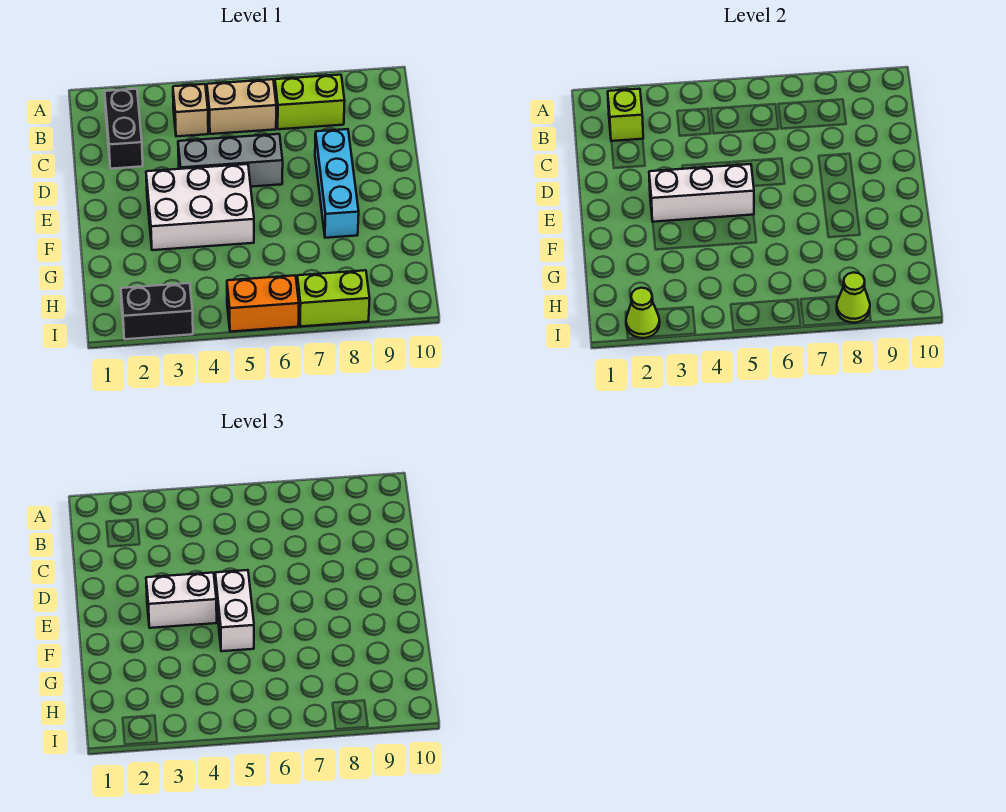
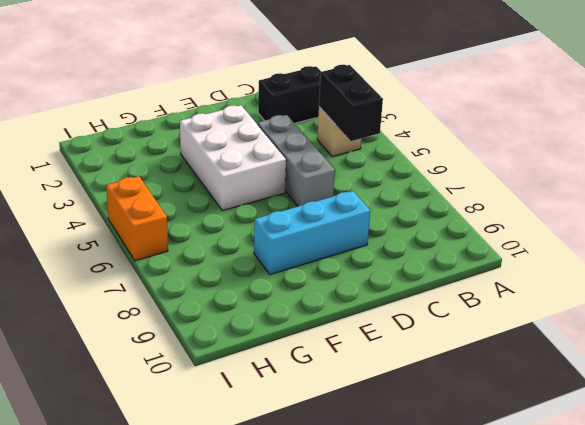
black 1x2 brick [319,65,383,141] -> black 1x2 brick moved to [121,283,193,339]
none -> tan 1x2 brick [207,79,276,134]
none -> lime 1x2 brick [275,75,345,129]
none -> lime 1x2 brick [297,270,370,327]

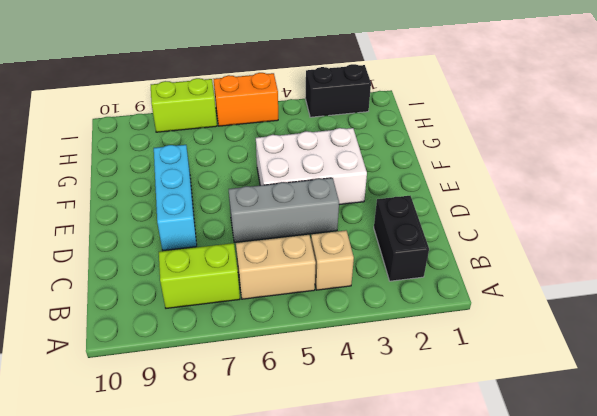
none -> lime 1x1 brick [608,89,643,141]
none -> white 1x3 brick [649,164,754,222]
none -> lime 1x1 cone [626,288,660,338]

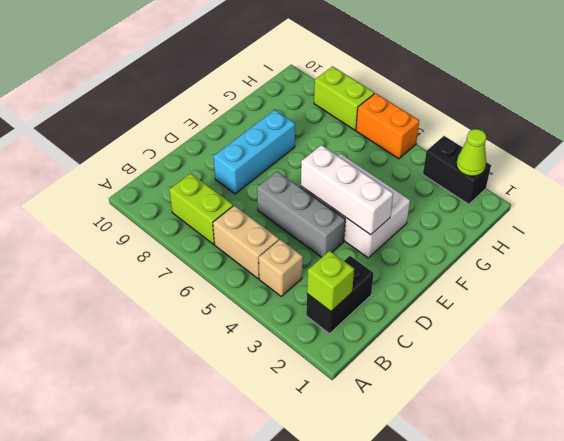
none -> lime 1x1 cone [837,272,870,323]
none -> white 1x2 brick [146,573,217,628]
none -> white 1x2 brick [215,570,254,651]

